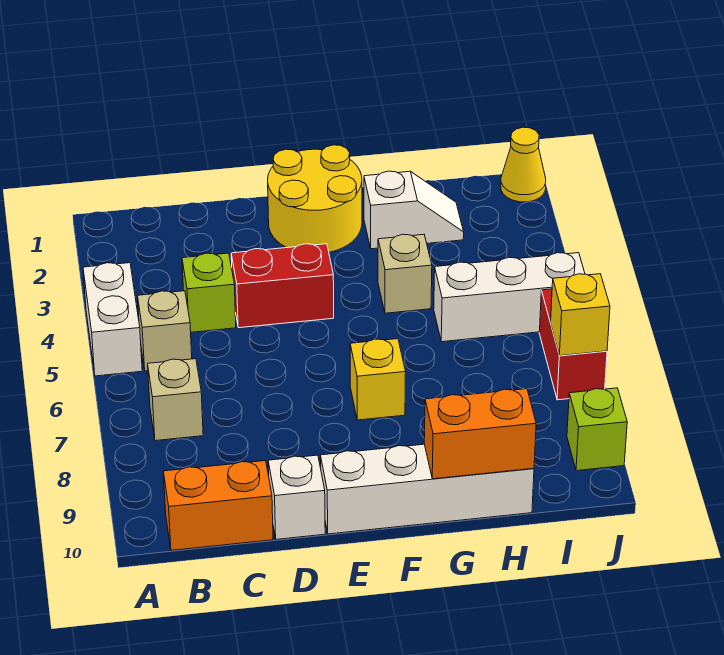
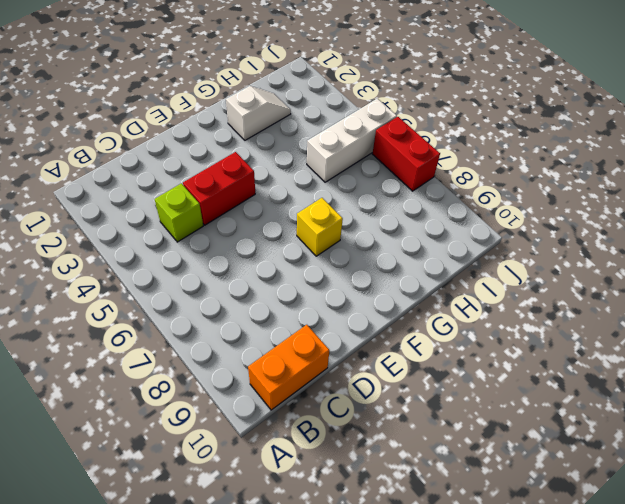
none -> white 1x2 brick [83,263,142,376]
none -> tan 1x1 brick [138,291,192,371]
none -> tan 1x1 brick [148,359,203,441]

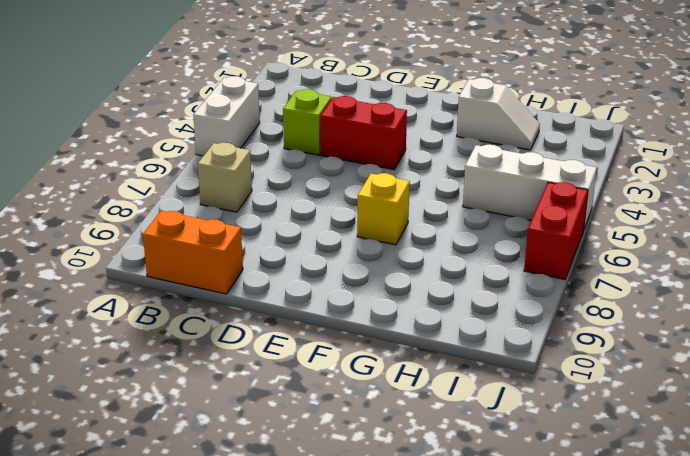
none -> tan 1x1 brick [138,291,192,371]
none -> white 1x1 brick [268,455,325,539]
none -> yellow 2x2 round brick [268,145,362,252]

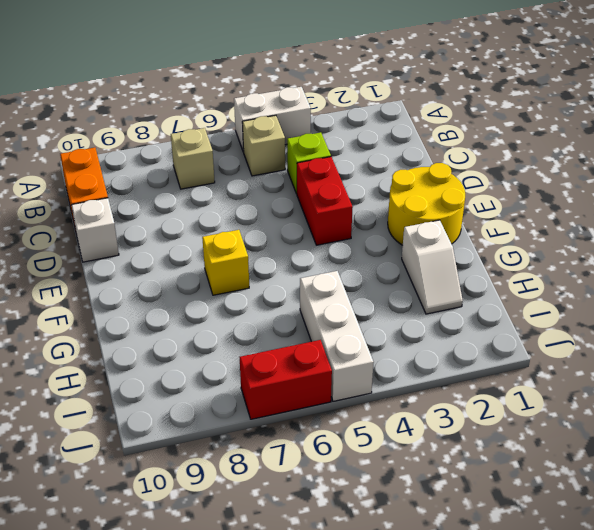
none -> white 1x4 brick [320,444,534,534]
none -> tan 1x1 brick [378,234,432,313]
none -> yellow 1x1 cone [501,127,546,202]

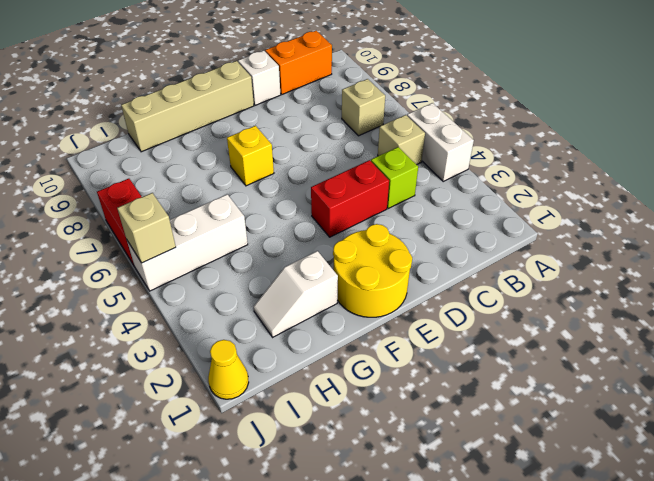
tan 1x4 brick [121,61,254,152] -> white 1x4 brick [320,444,534,534]
tan 1x1 brick [117,193,176,263] -> tan 1x1 brick moved to [378,234,432,313]
none -> lime 1x1 brick [567,388,627,471]
none -> orange 1x2 brick [424,389,536,479]
none -> yellow 1x1 brick [551,274,610,356]

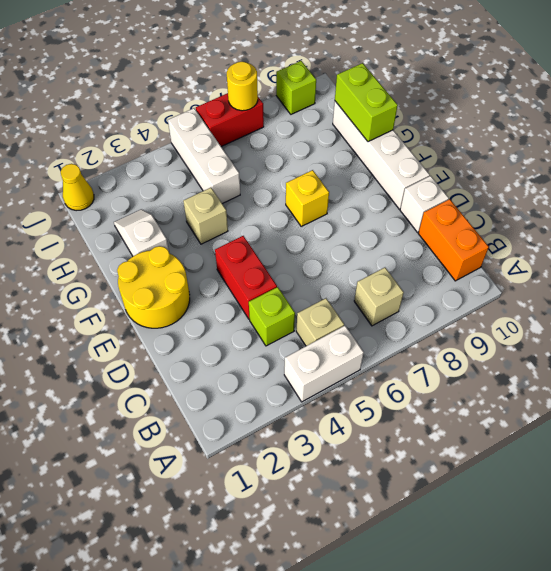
lime 1x2 brick [335,63,398,142] -> orange 1x2 brick [424,389,536,479]
yellow 1x1 round brick [227,62,258,111] -> yellow 1x1 brick [551,274,610,356]

